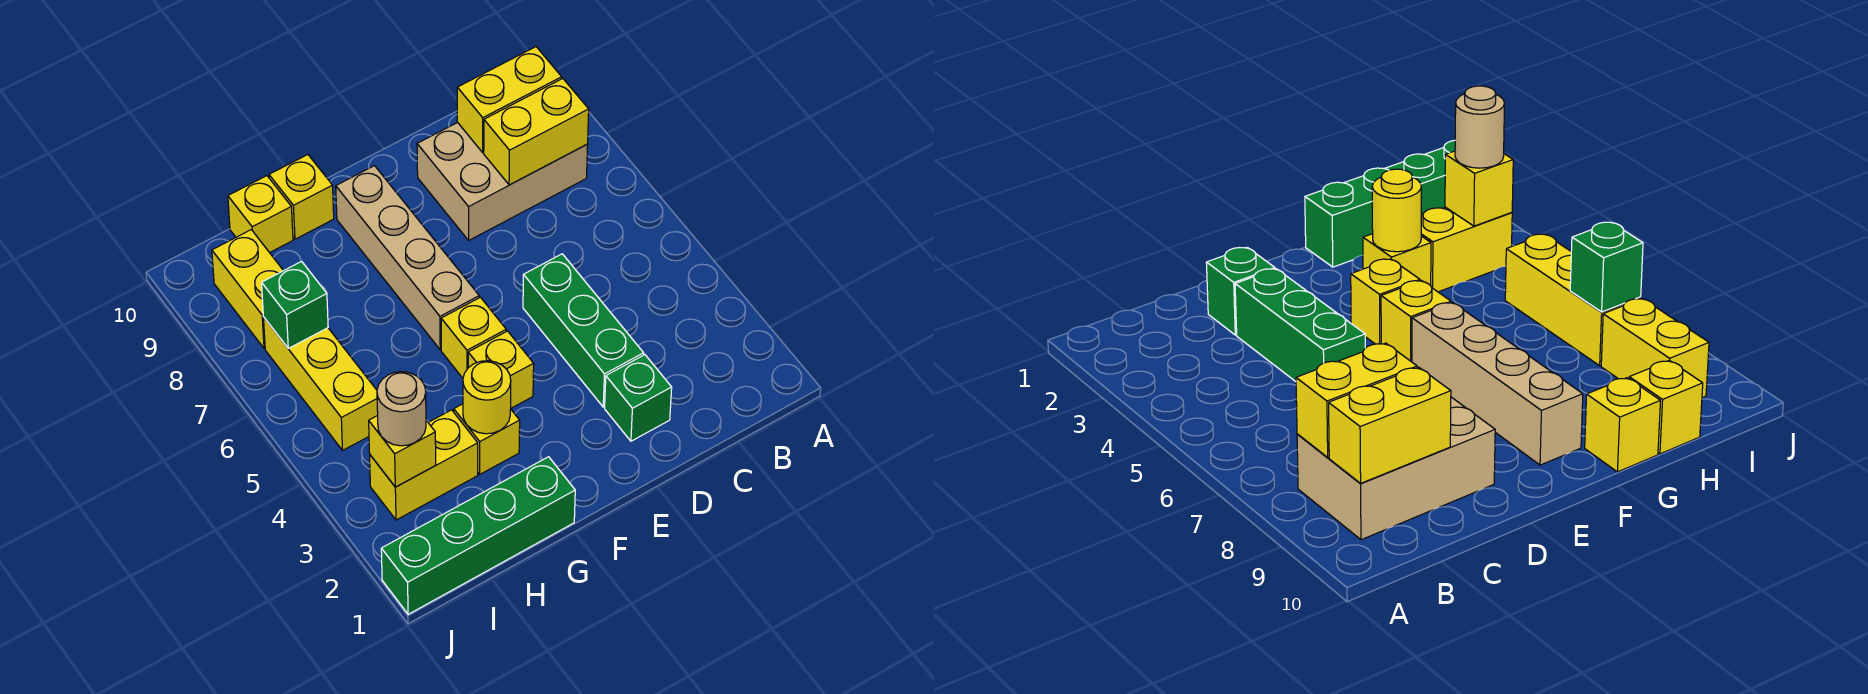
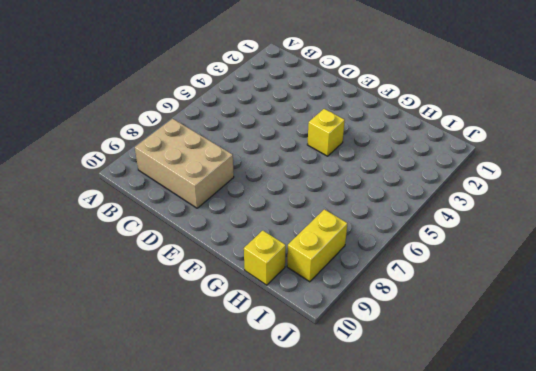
none -> green 1x1 brick [605,355,672,441]
none -> green 1x3 brick [523,254,644,407]
none -> yellow 1x1 brick [441,297,506,378]

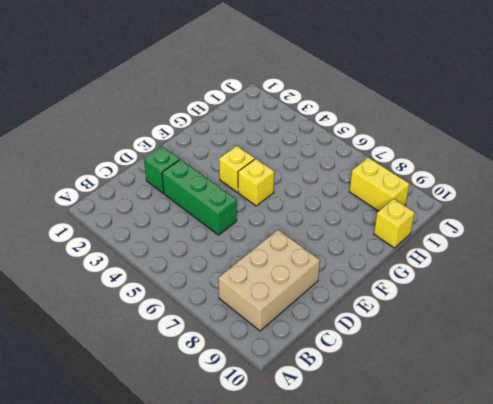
none -> tan 1x4 brick [336,166,479,350]
none -> green 1x4 brick [381,457,575,614]
none -> yellow 1x1 brick [454,404,520,474]

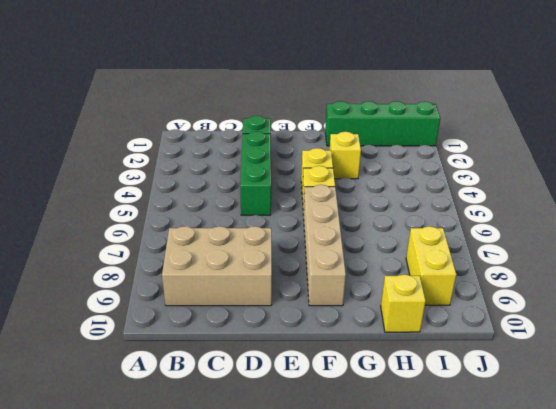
none -> yellow 1x1 brick [269,155,334,239]
none -> yellow 1x2 brick [370,410,478,520]
none -> yellow 1x3 brick [263,317,378,450]

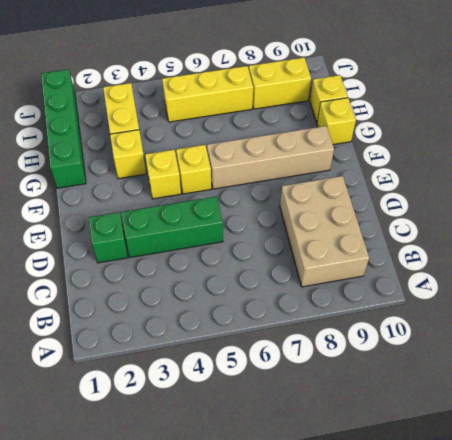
none -> yellow 1x2 brick [484,79,589,185]
none -> yellow 1x2 brick [457,47,562,152]
none -> yellow 1x1 round brick [463,361,511,434]

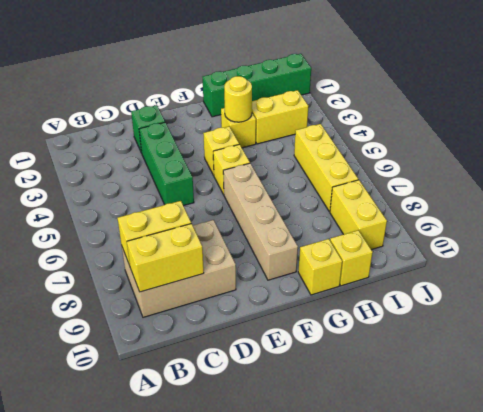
none -> yellow 1x1 brick [369,416,436,487]
none -> green 1x1 brick [262,261,328,348]
none -> tan 1x1 round brick [377,372,426,446]

